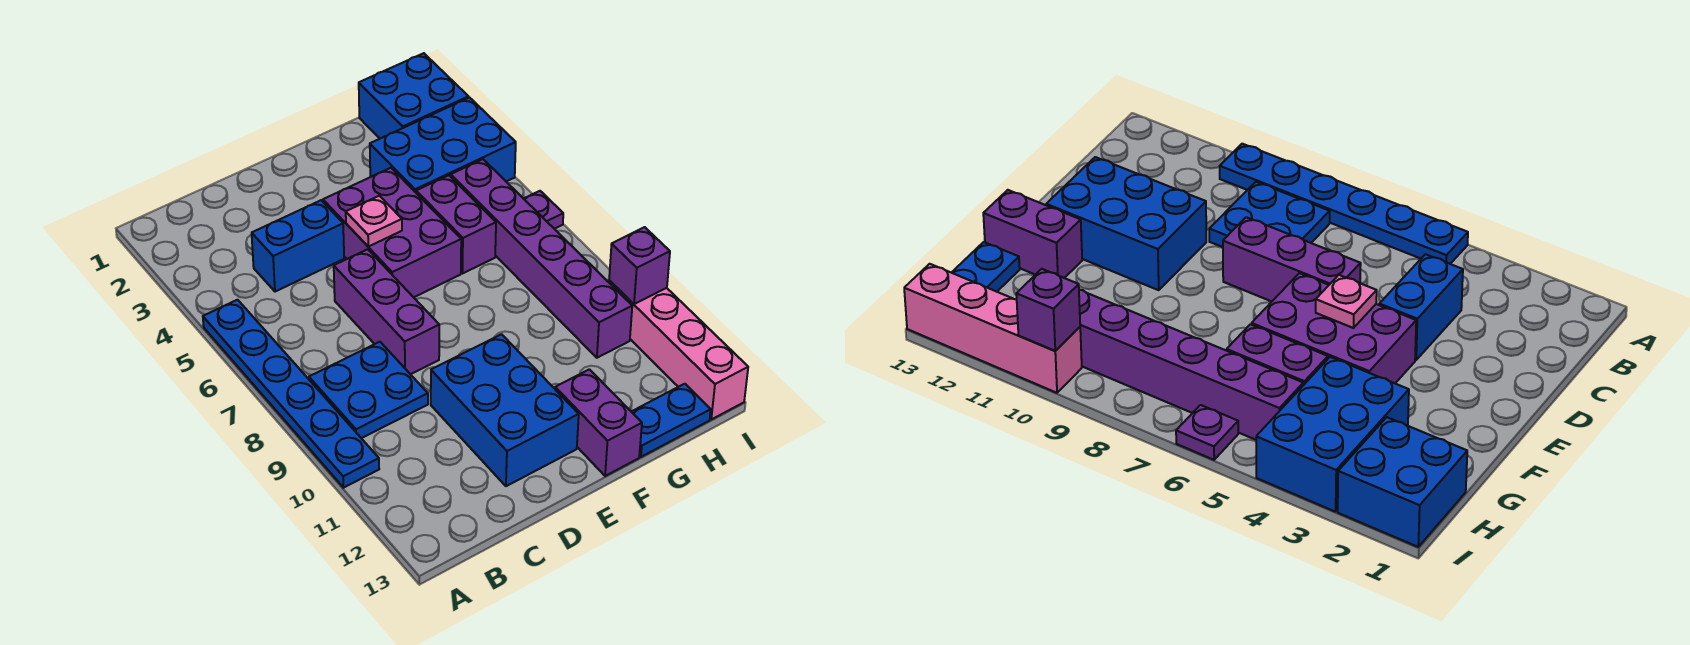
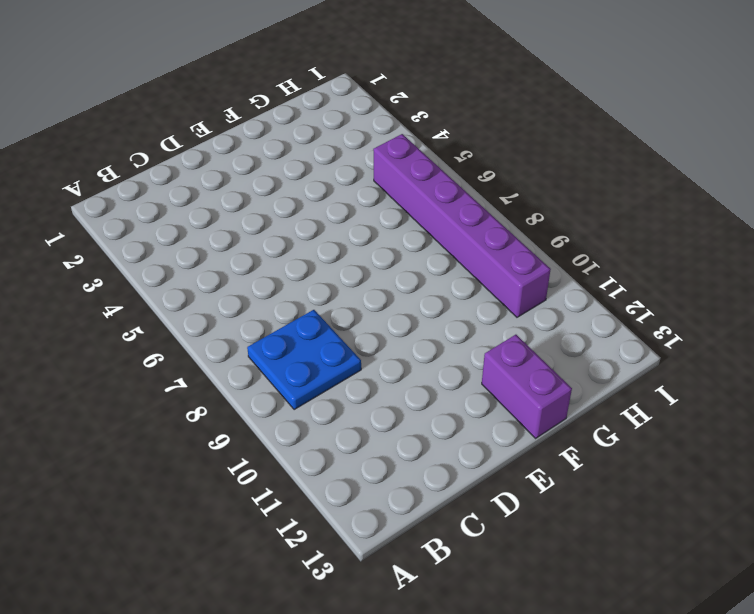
none -> blue 1x6 plate [203,300,379,488]
none -> blue 1x2 brick [252,200,344,292]
none -> purple 1x3 brick [334,249,439,374]

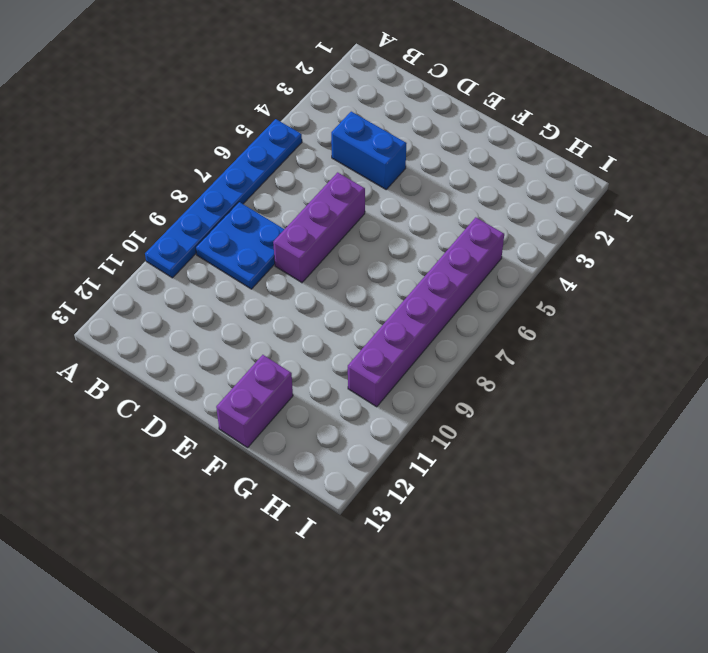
none -> blue 2x3 brick [431,334,579,486]
none -> purple 2x3 brick [323,168,461,297]
none -> blue 2x3 brick [370,98,516,192]

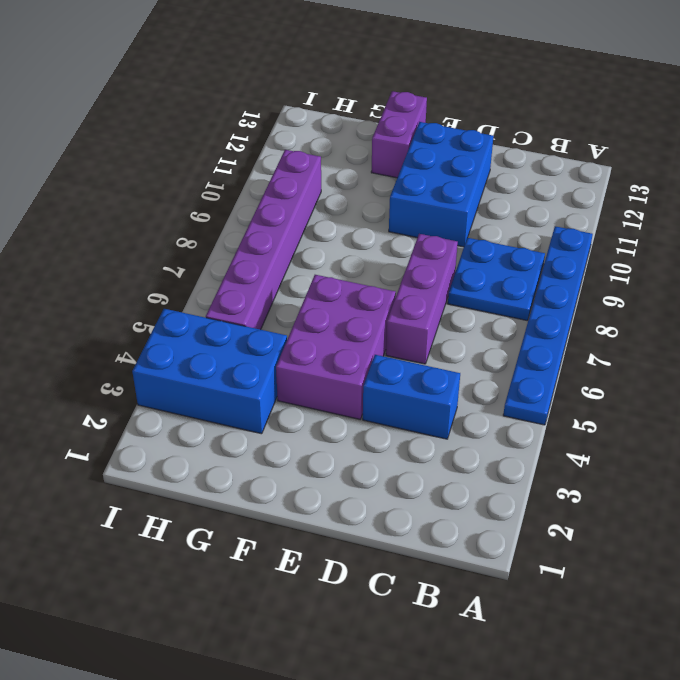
none -> purple 1x2 brick [416,175,496,274]
none -> blue 1x2 plate [631,384,711,457]
none -> blue 2x2 brick [359,53,469,138]

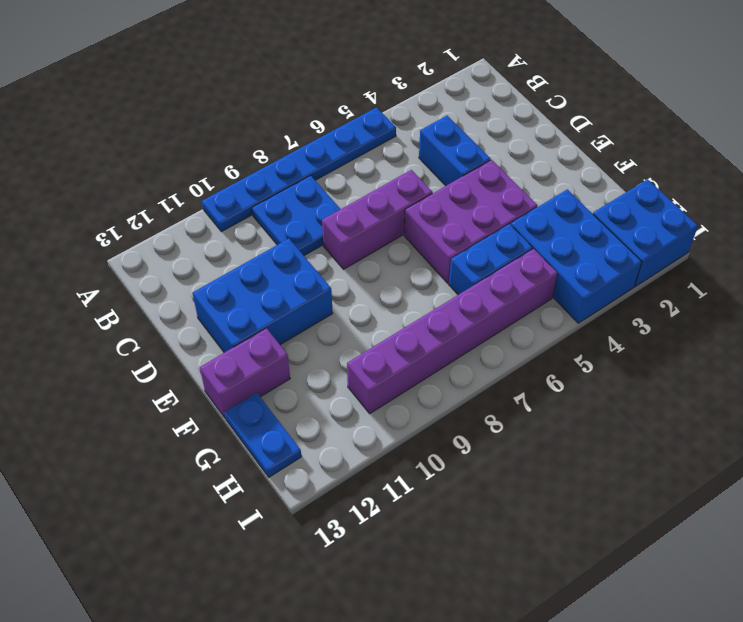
blue 1x2 brick [449,224,533,295] -> purple 1x2 brick [416,175,496,274]
none -> purple 1x1 plate [524,191,563,229]
none -> pink 1x4 brick [609,281,748,419]
none -> pink 1x1 plate [346,196,402,247]

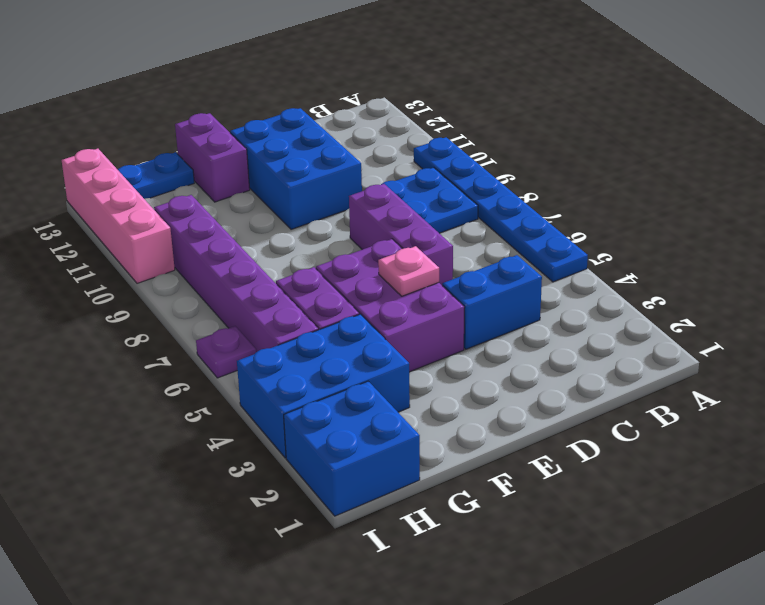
none -> purple 1x1 brick [609,227,670,304]

